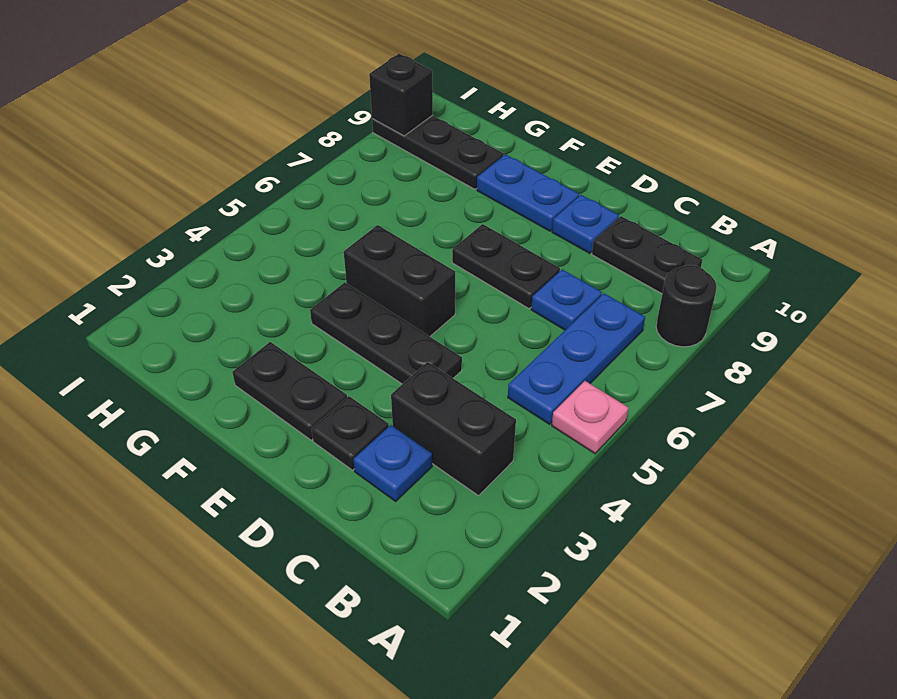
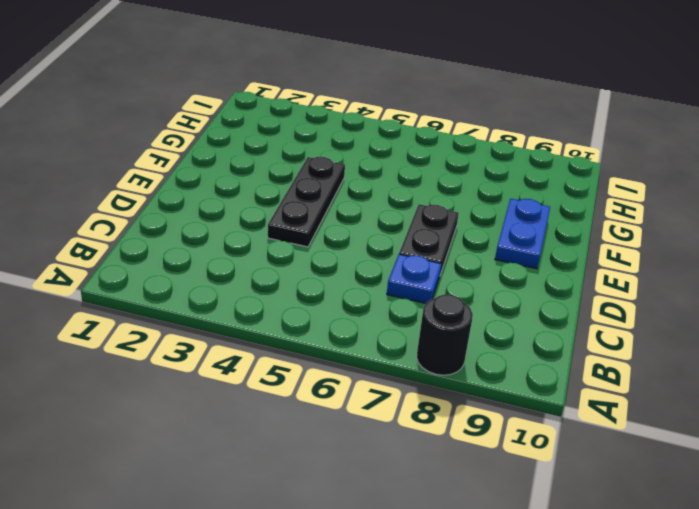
none -> pink 1x1 plate [552,381,629,453]
none -> black 1x2 brick [391,362,516,496]
none -> blue 1x3 plate [508,293,645,424]

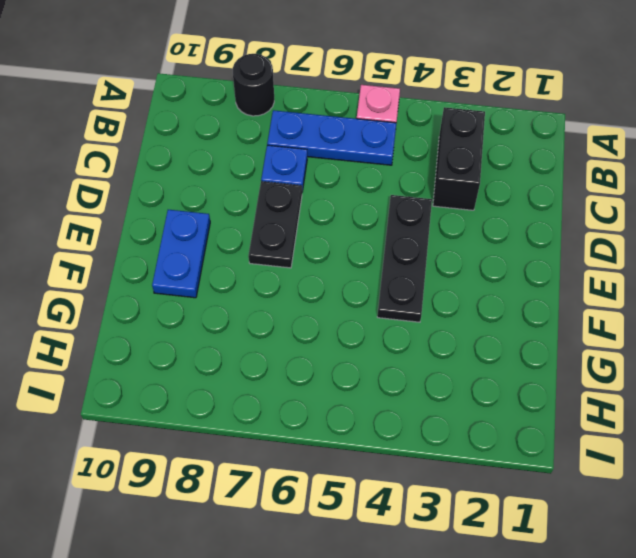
none -> black 1x2 plate [592,216,702,294]
none -> blue 1x1 plate [353,425,432,501]
none -> black 1x1 plate [311,396,389,470]

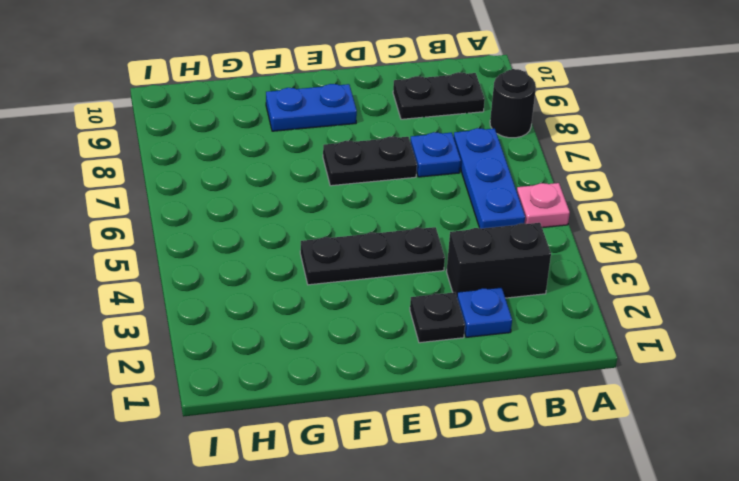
none -> blue 1x1 plate [552,195,619,253]
none -> black 1x2 plate [232,342,347,440]
none -> black 1x2 brick [344,225,455,336]

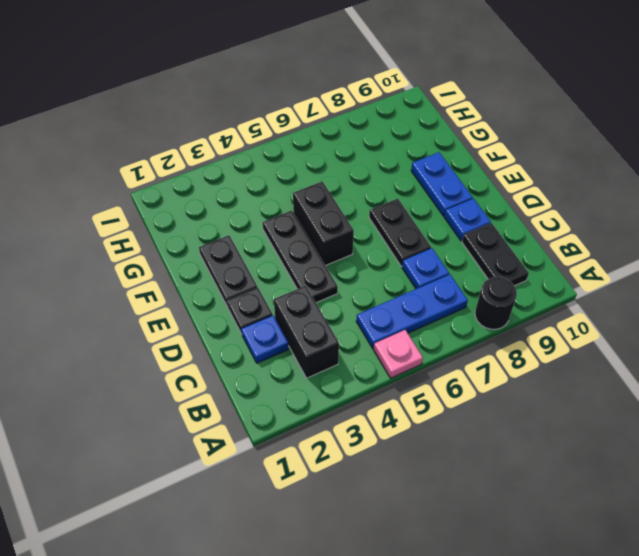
none -> black 1x3 plate [372,115,504,189]
none -> black 1x1 brick [369,54,433,136]

